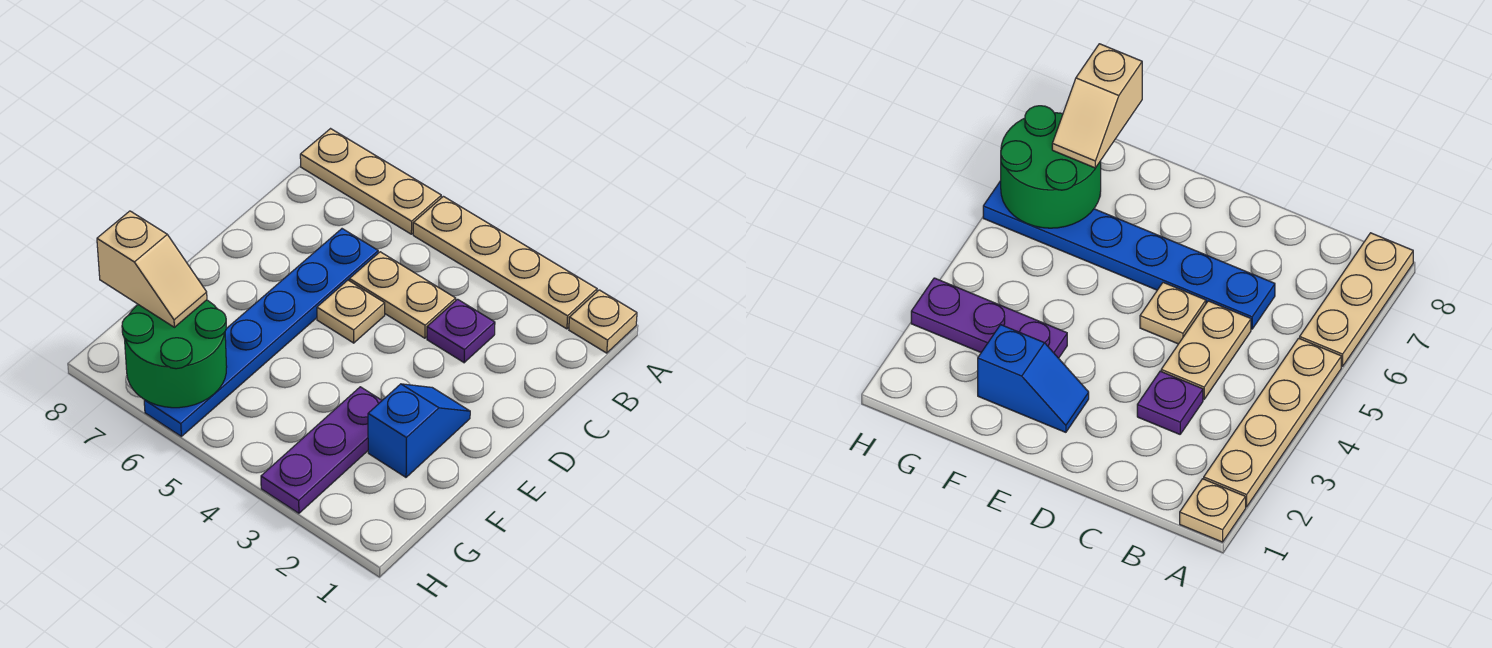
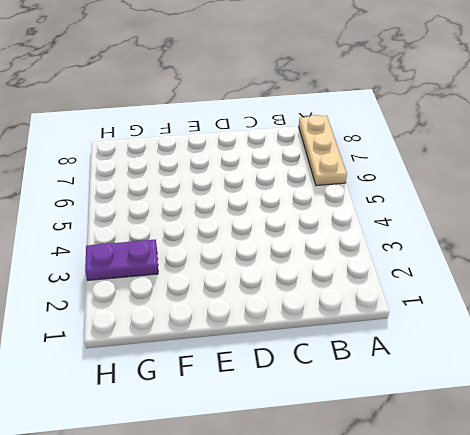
purple 1x2 plate [85,239,158,280] -> purple 1x3 plate [261,387,382,513]
none -> tan 1x1 plate [569,290,637,353]
none -> tan 1x4 plate [413,196,597,329]

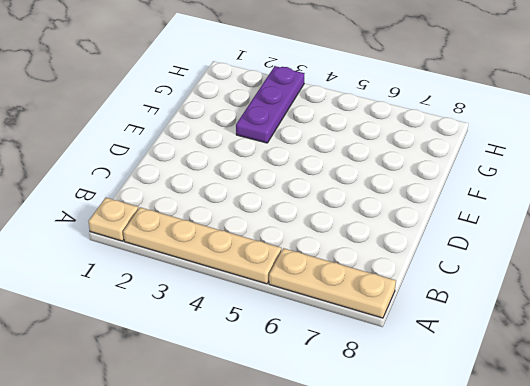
none -> purple 1x1 plate [427,299,495,363]
none -> tan 1x2 plate [349,252,456,338]

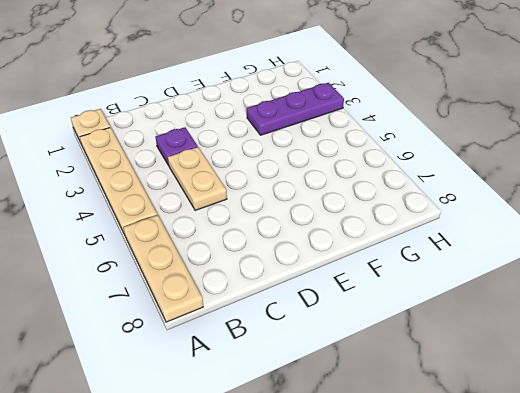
none -> blue 1x6 plate [144,229,378,436]
none -> tan 1x1 plate [317,280,385,343]

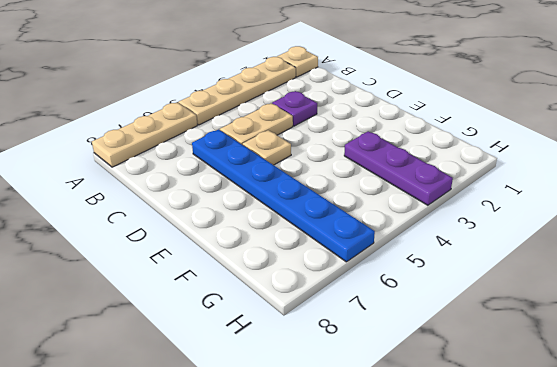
none -> blue 1x2 slope [368,384,470,477]
none -> green 2x2 round brick [122,300,227,408]

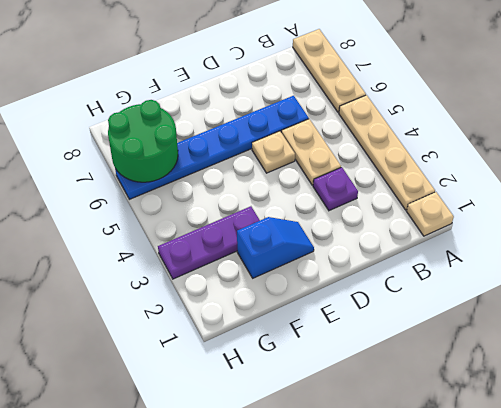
none -> tan 1x2 slope [97,211,207,327]

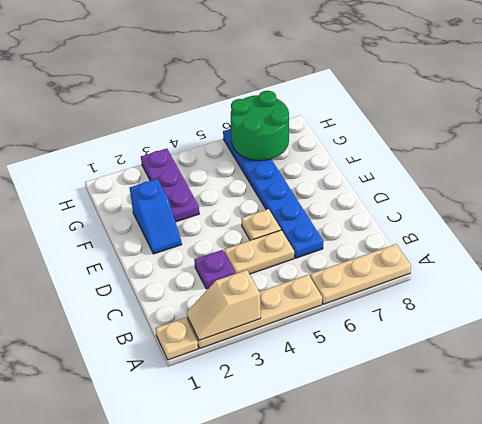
tan 1x2 slope [187,270,261,340] -> tan 1x2 slope moved to [97,211,207,327]

